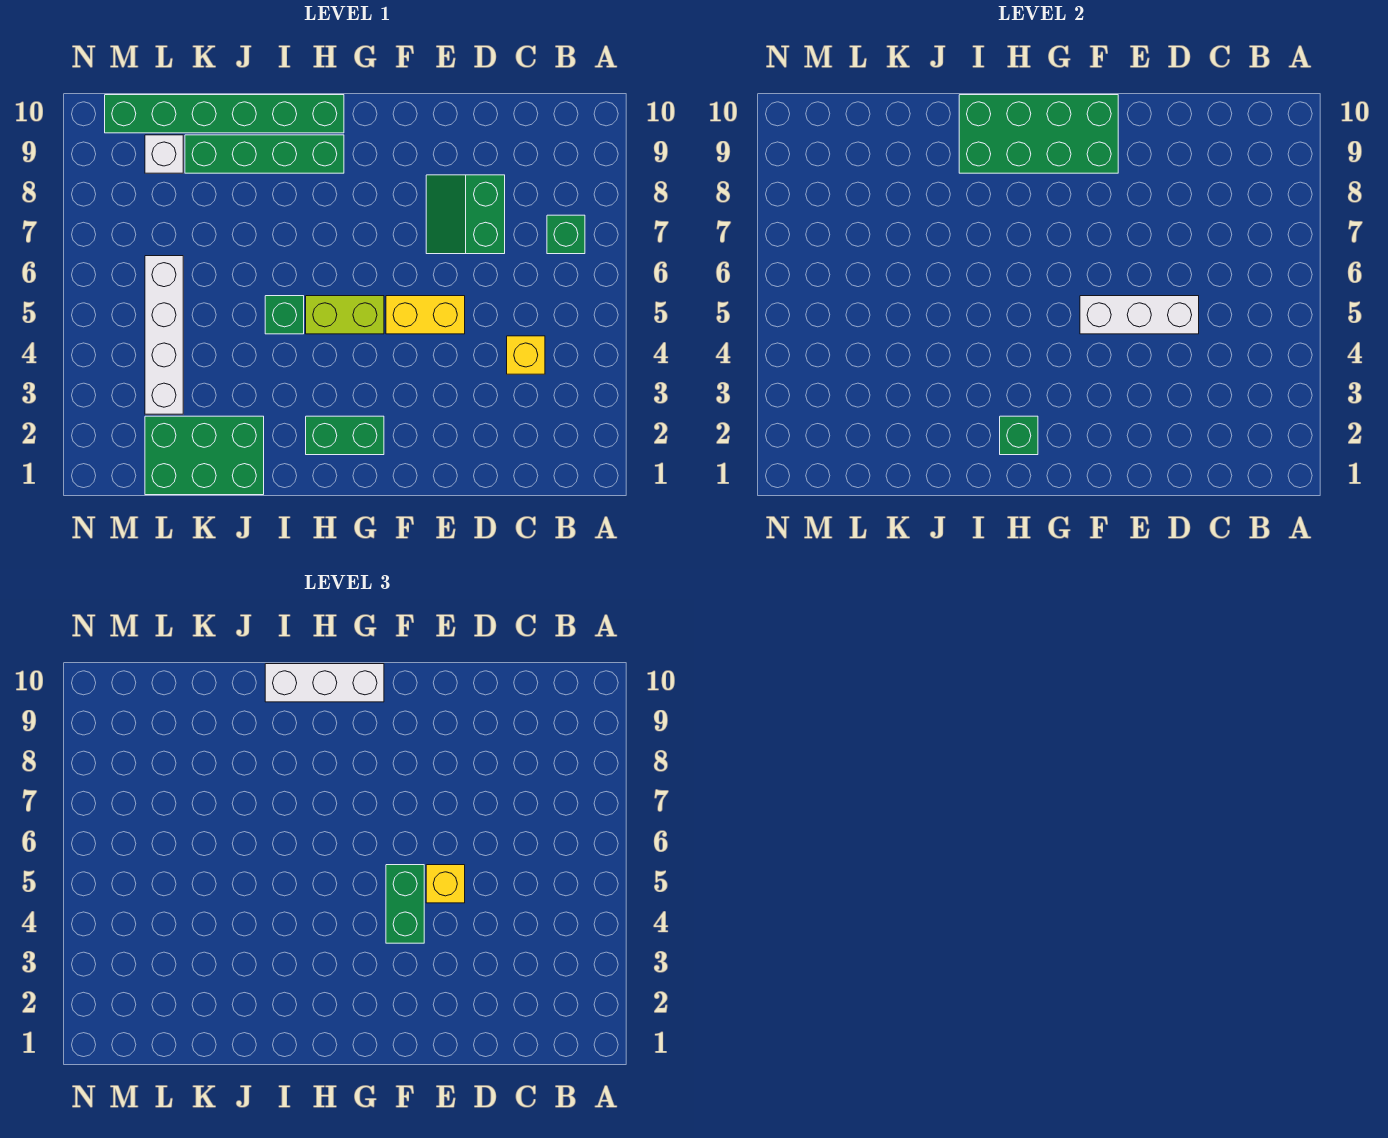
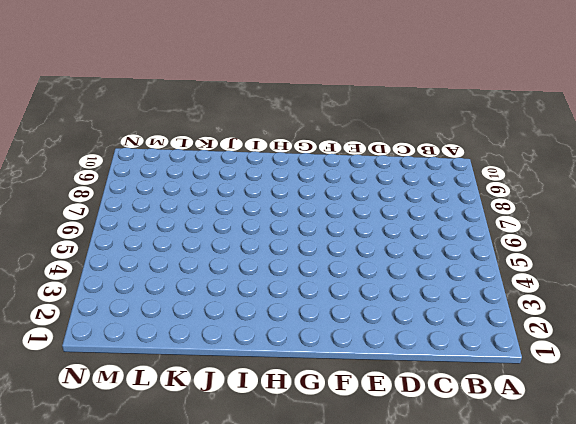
none -> green 1x1 brick [547,215,585,254]
none -> yellow 1x1 brick [507,336,545,374]
none -> green 2x2 slope [426,175,505,254]

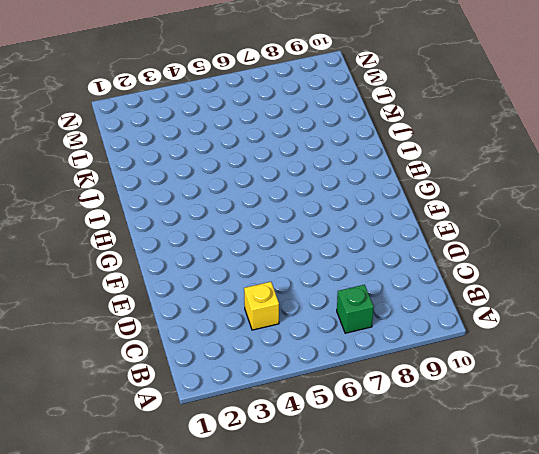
none -> green 2x2 slope [426,175,505,254]
none -> yellow 1x2 brick [386,296,465,334]
none -> green 1x2 brick [306,416,384,455]

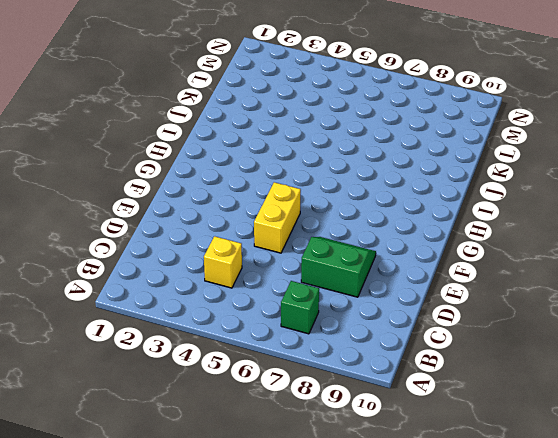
none -> green 1x2 brick [306,416,384,455]
none -> lime 1x2 brick [306,296,384,334]
none -> green 1x4 brick [185,135,344,173]

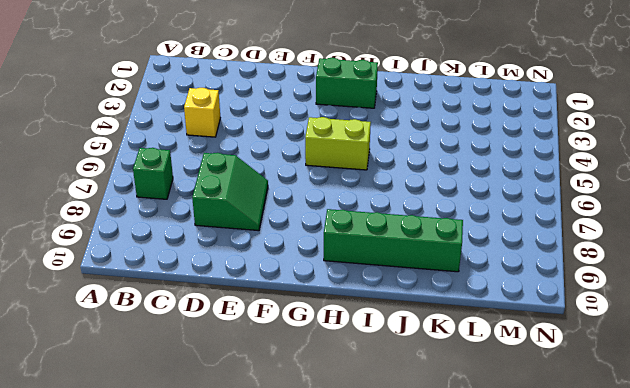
none -> yellow 1x2 brick [386,296,465,334]
none -> green 1x6 brick [105,95,344,133]
none -> green 1x1 brick [265,296,304,334]

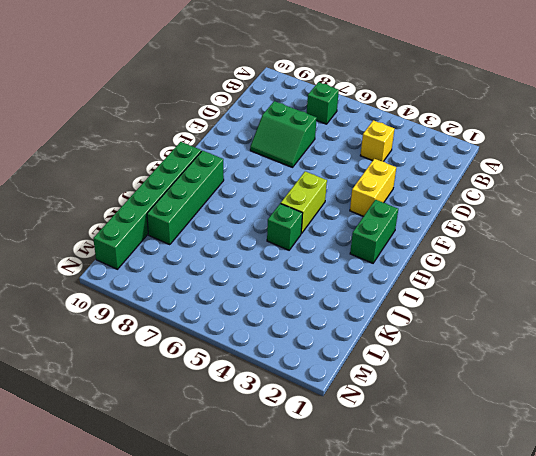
yellow 1x2 brick [350,159,396,216] -> yellow 1x2 brick moved to [386,296,465,334]
none -> green 2x3 brick [145,416,264,495]
none -> white 1x4 brick [145,256,183,414]
none -> white 1x1 brick [145,135,183,173]

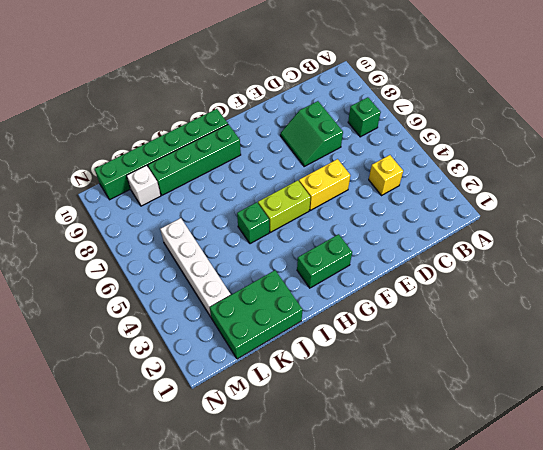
none -> white 1x3 brick [1080,296,1199,334]
none -> green 2x4 brick [959,95,1118,173]
none -> green 1x1 brick [1000,416,1038,455]

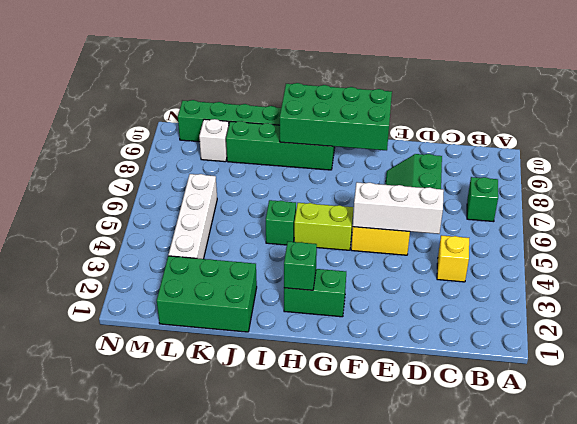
none -> yellow 1x1 brick [426,865,465,903]
none -> green 1x2 brick [386,865,424,943]
none -> white 1x3 brick [265,664,384,702]

